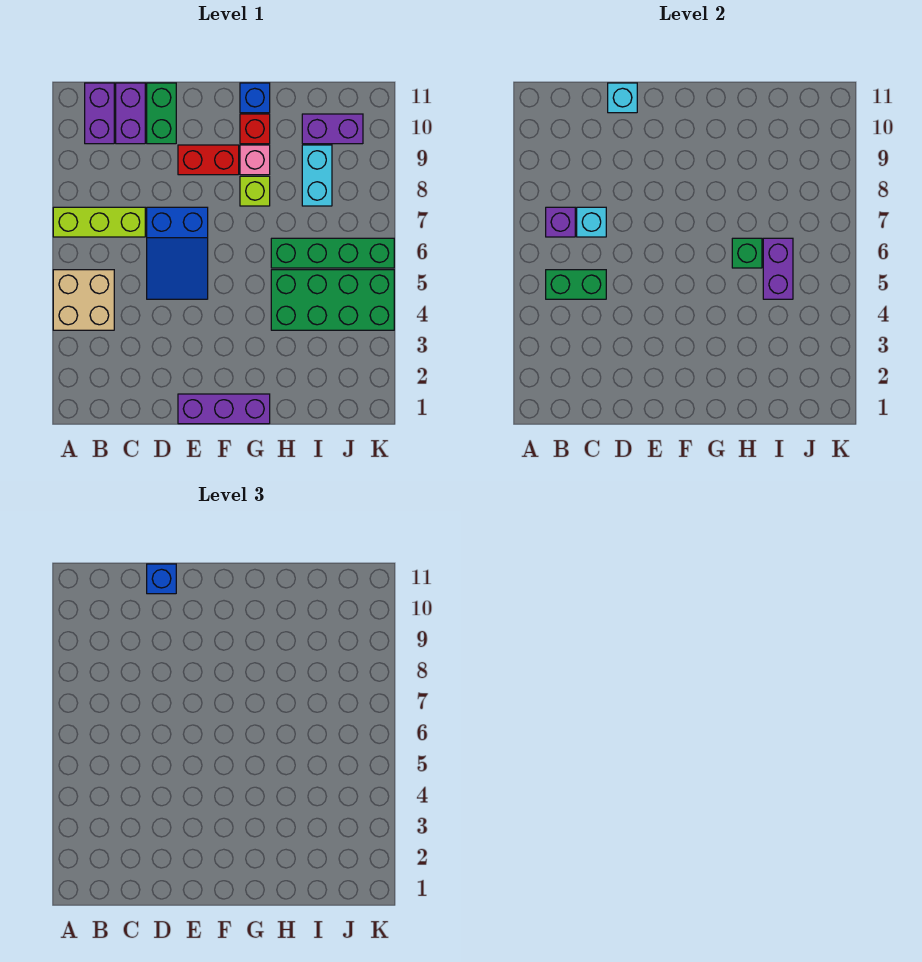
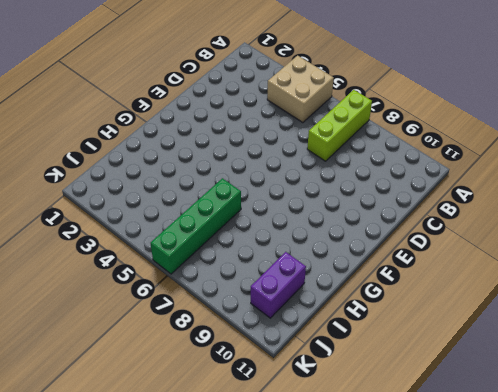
none -> purple 1x2 brick [85,83,114,144]
none -> purple 1x2 brick [116,83,145,144]
none -> blue 2x3 slope [147,207,208,299]

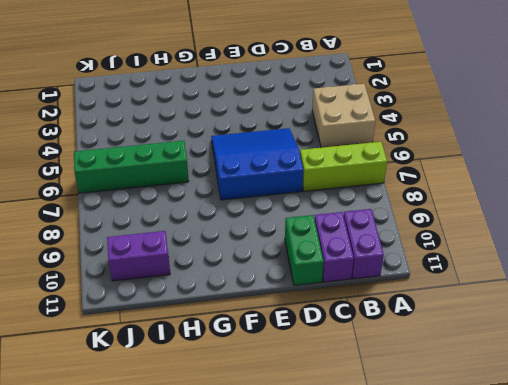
blue 3x3 slope [211,128,303,200] -> blue 2x3 slope [147,207,208,299]
none -> purple 1x3 brick [178,394,270,424]
none -> red 1x2 brick [178,145,239,175]
none -> lime 1x1 brick [240,176,270,206]

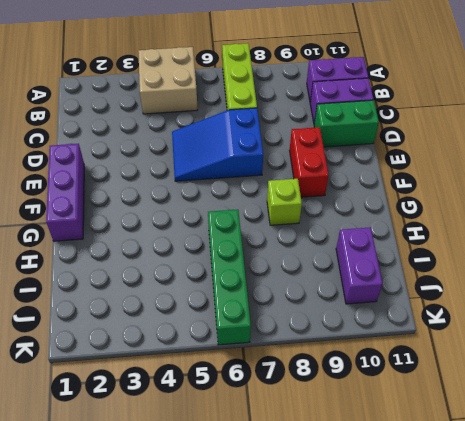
none -> pink 1x1 brick [240,145,270,175]
none -> red 1x1 brick [240,114,270,144]
none -> blue 1x1 brick [240,83,270,113]

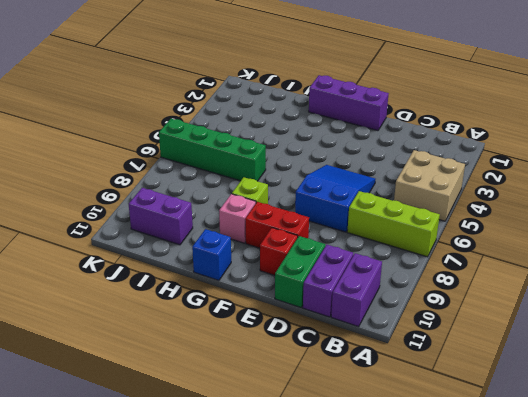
red 1x1 brick [260,228,298,275] -> red 1x1 brick moved to [240,114,270,144]
none -> green 2x4 brick [271,270,394,330]
none -> cyan 1x2 brick [302,145,332,206]
none -> green 1x2 brick [546,270,606,299]

